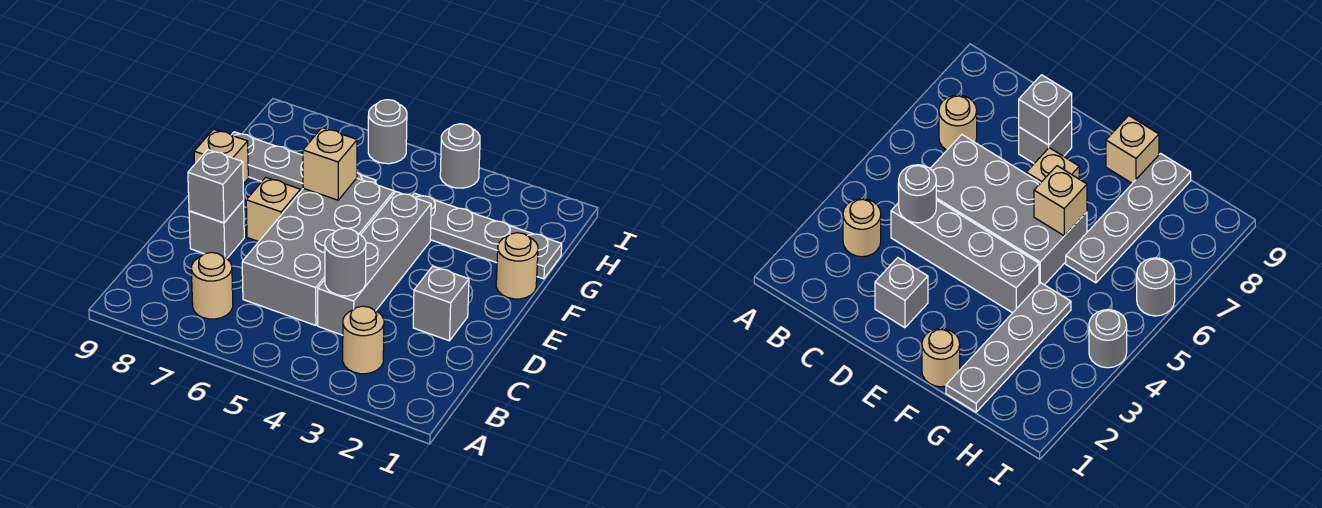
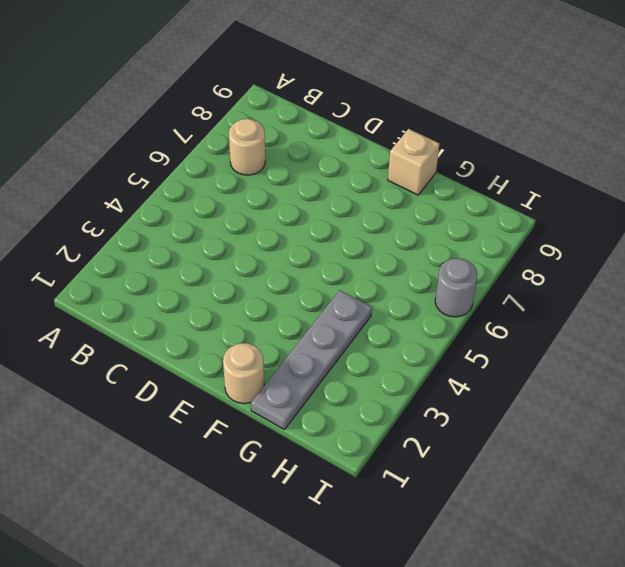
none -> tan 1x1 round brick [343,306,384,374]
none -> grey 1x4 brick [318,192,431,335]
none -> grey 2x4 brick [242,178,394,326]

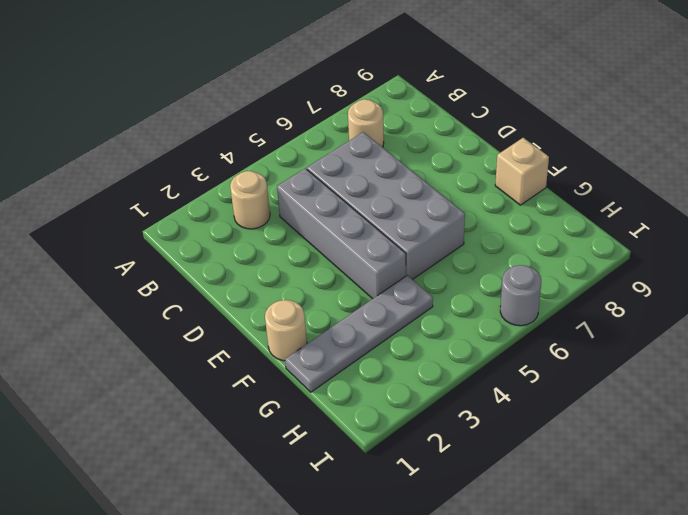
none -> grey 1x1 brick [413,266,469,341]
none -> grey 1x1 brick [189,201,244,258]
none -> tan 1x1 brick [246,177,300,242]

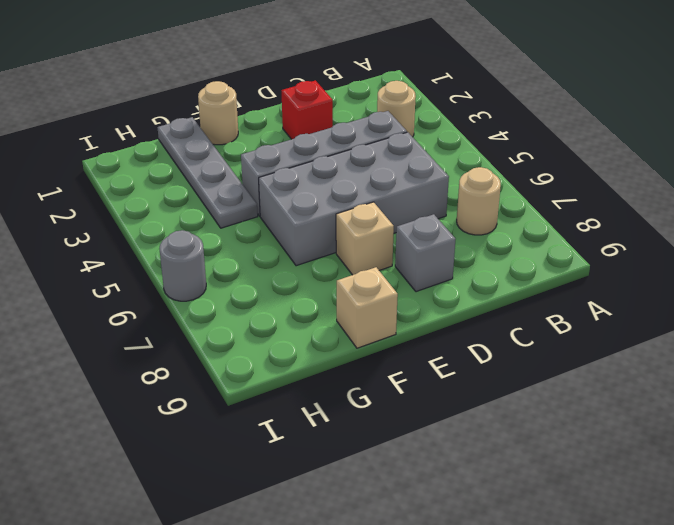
red 1x1 brick [281,80,333,139] -> grey 1x1 brick [413,266,469,341]
none -> grey 1x4 plate [232,132,376,192]
none -> grey 1x1 round brick [440,124,480,188]
none -> grey 1x1 round brick [325,228,366,296]

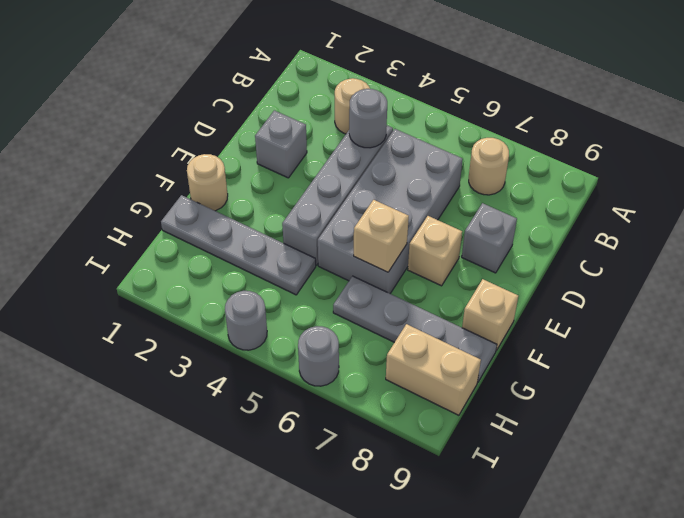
tan 1x2 brick [386,324,481,415] -> none
none -> grey 1x1 brick [188,150,244,223]

